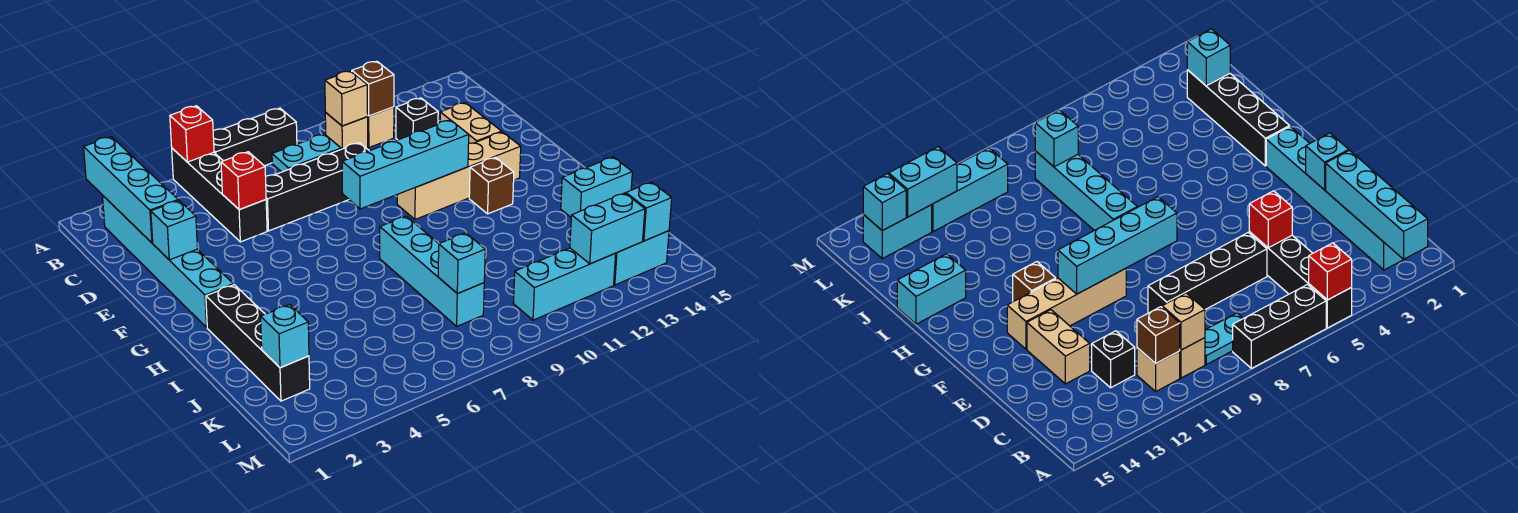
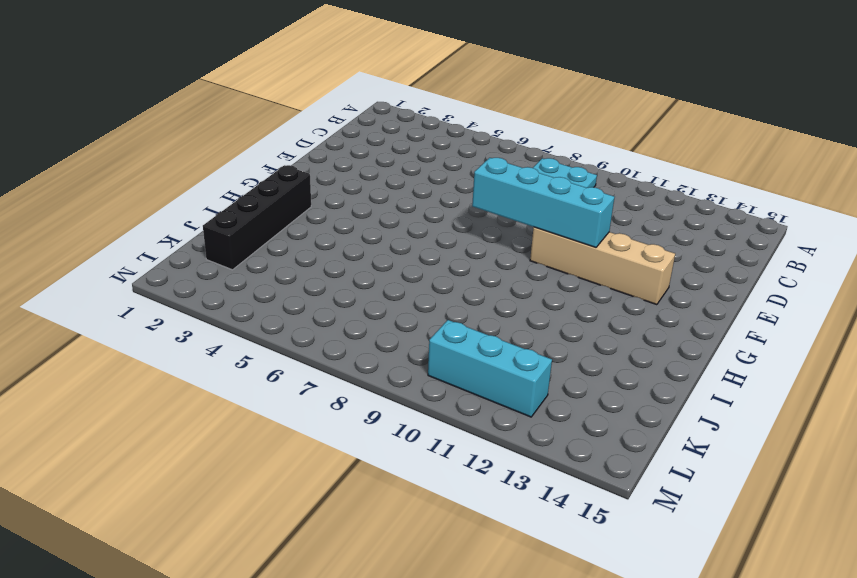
none -> black 1x4 brick [172,148,267,242]
none -> black 1x3 brick [213,108,297,166]
none -> cyan 1x6 brick [102,195,233,327]

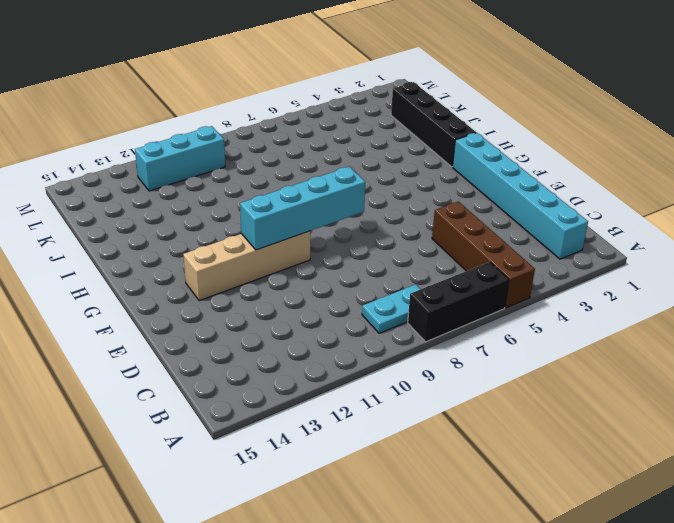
brown 1x4 brick [432,201,535,308] -> black 1x4 brick [172,148,267,242]
none -> tan 1x1 brick [325,113,368,149]
none -> tan 1x1 brick [368,107,394,147]
none -> black 1x1 brick [396,98,438,140]

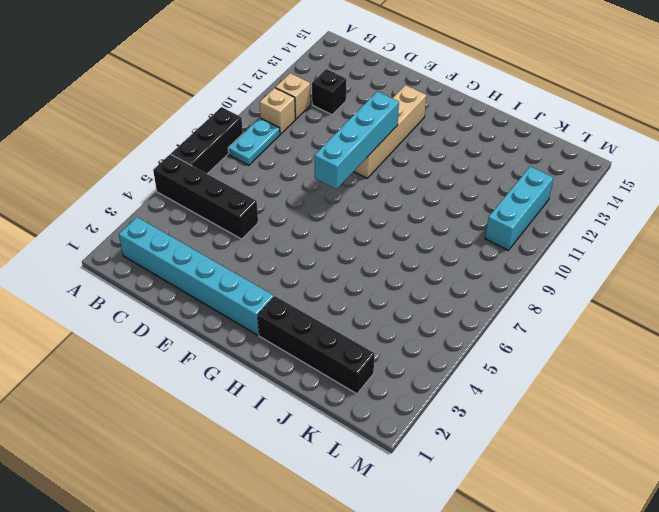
none -> black 1x4 brick [266,143,369,231]
none -> tan 1x2 brick [440,103,502,144]
none -> brown 1x1 brick [469,157,514,214]

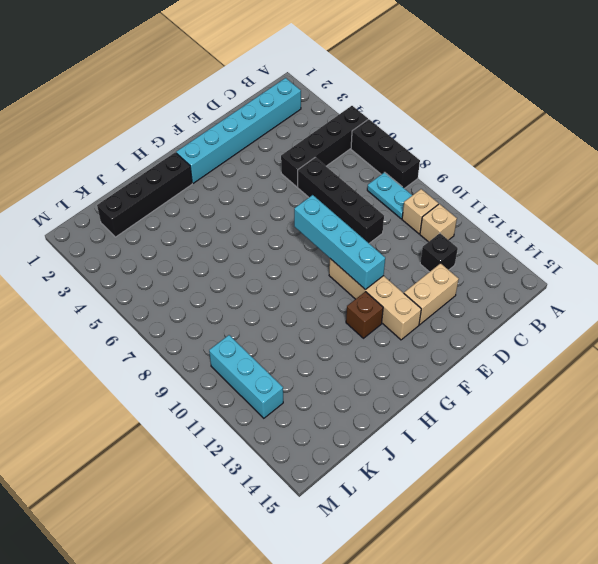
none -> cyan 1x4 brick [380,216,484,326]
none -> cyan 1x2 brick [561,157,632,217]
none -> cyan 1x2 brick [614,231,669,285]

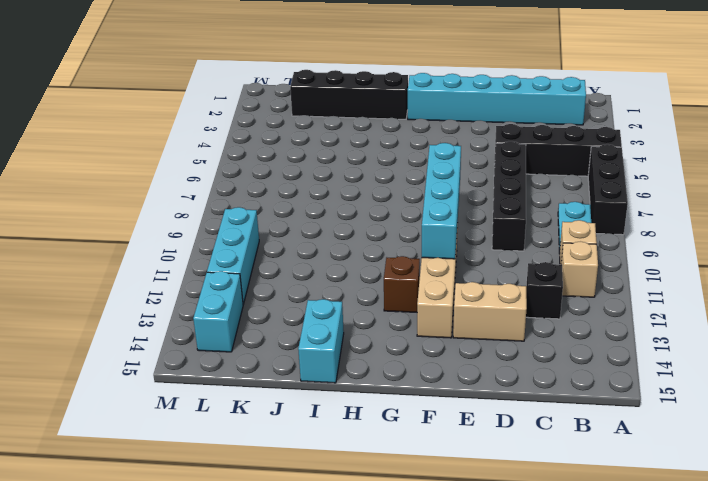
none -> cyan 1x4 brick [380,216,484,326]
none -> cyan 1x4 brick [84,137,178,243]
none -> red 1x1 brick [170,106,214,162]

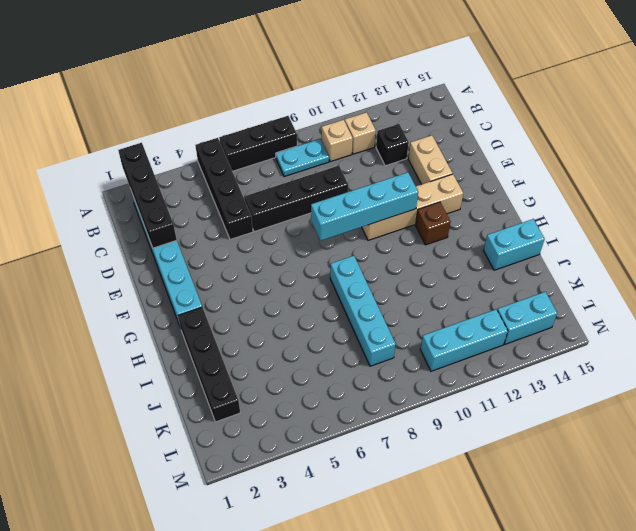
black 1x4 brick [118,143,177,248] -> cyan 1x4 brick [84,137,178,243]
none -> red 1x1 brick [170,106,214,162]
none -> tan 1x1 brick [325,71,368,126]
none -> brown 1x1 brick [352,61,394,116]

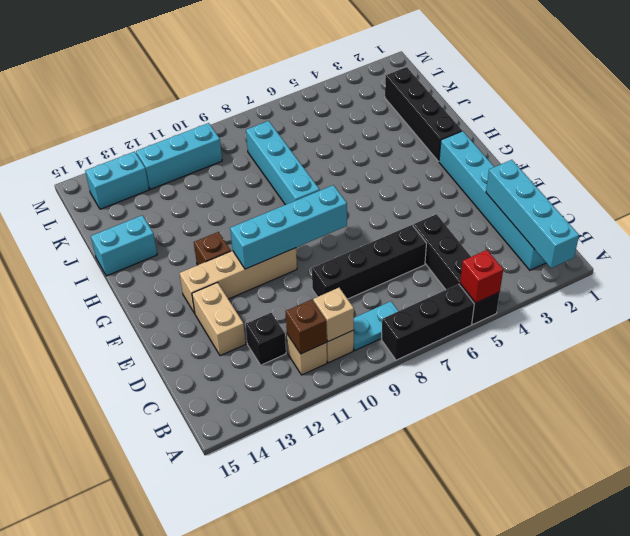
none -> red 1x1 brick [221,152,266,210]
none -> cyan 1x1 brick [151,200,197,260]
none -> cyan 1x1 brick [261,305,309,368]

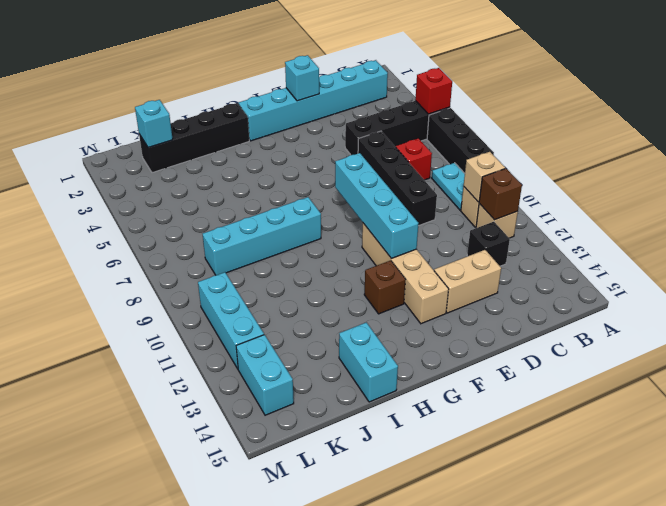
red 1x1 brick [396,138,432,180] -> red 1x1 brick moved to [221,152,266,210]
none -> cyan 1x4 brick [84,137,178,243]
none -> cyan 1x1 brick [438,233,485,294]
none -> cyan 1x2 brick [570,193,645,264]

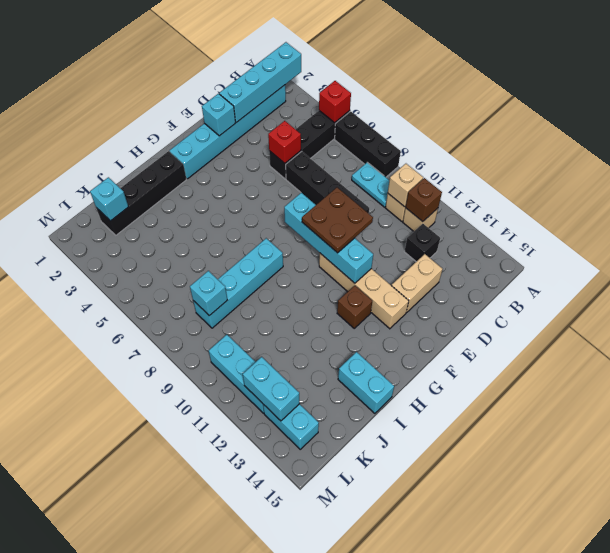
brown 2x2 plate [302,188,373,253] -> none
none -> cyan 1x1 brick [626,182,672,241]

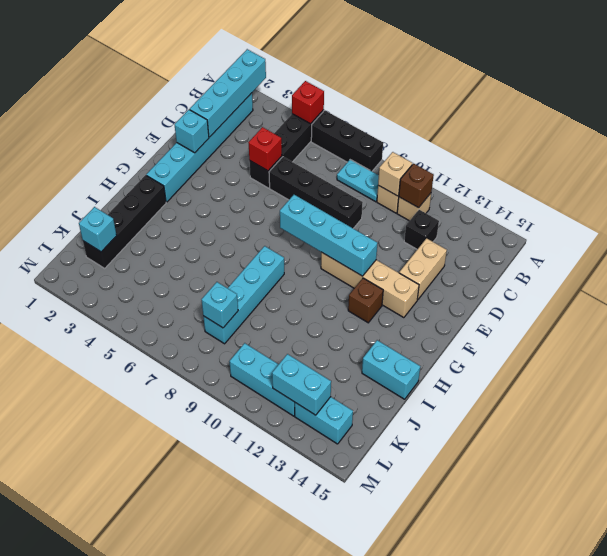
none -> cyan 1x1 brick [626,182,672,241]

